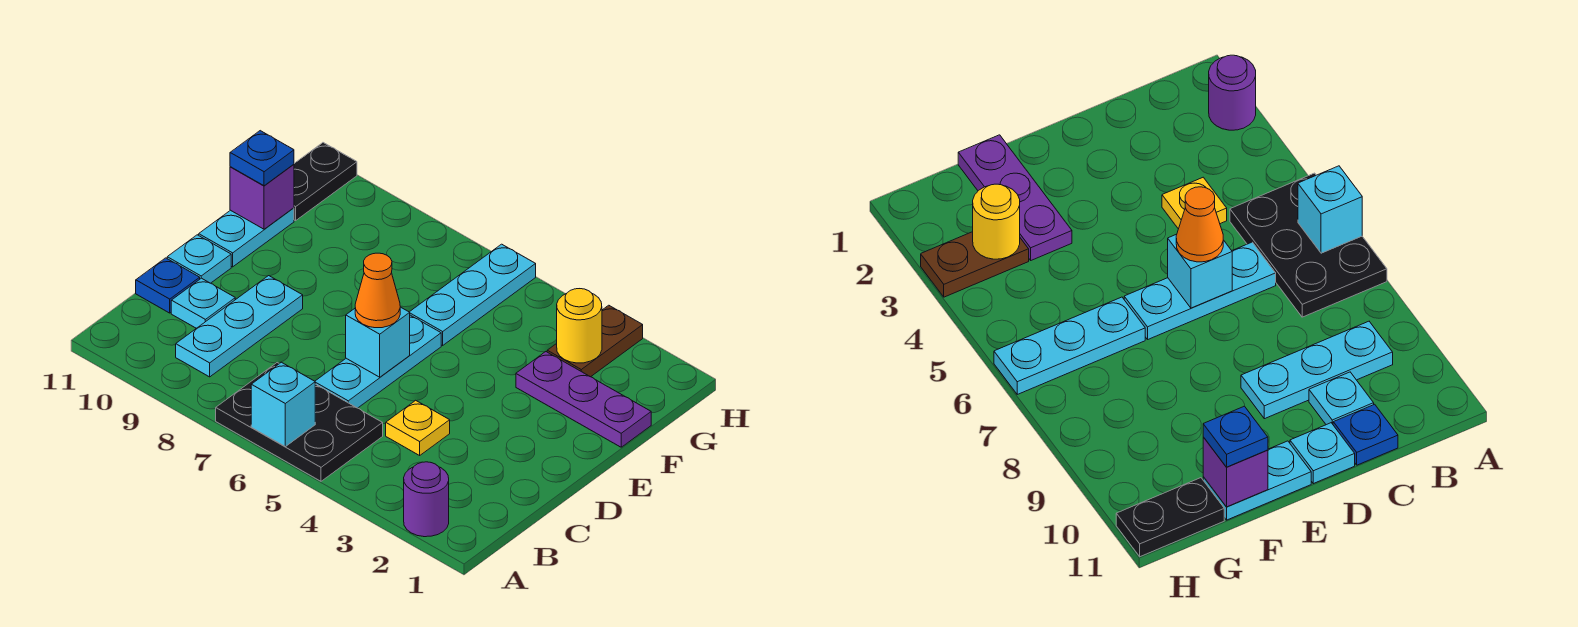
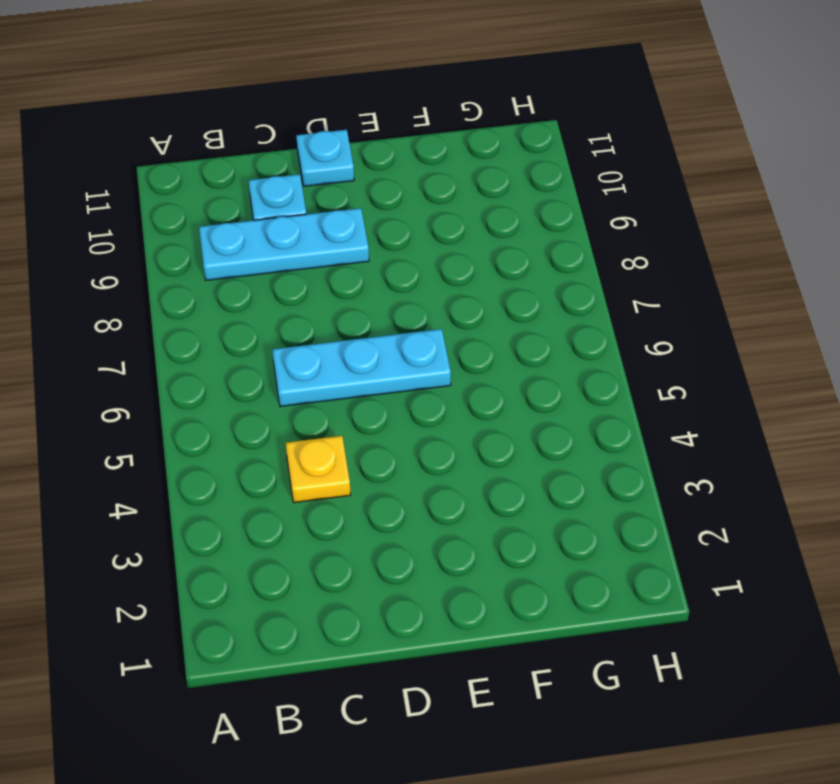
none -> purple 1x1 round brick [404,462,449,537]
none -> black 2x3 plate [216,363,383,481]
none -> blue 1x1 plate [136,258,200,313]

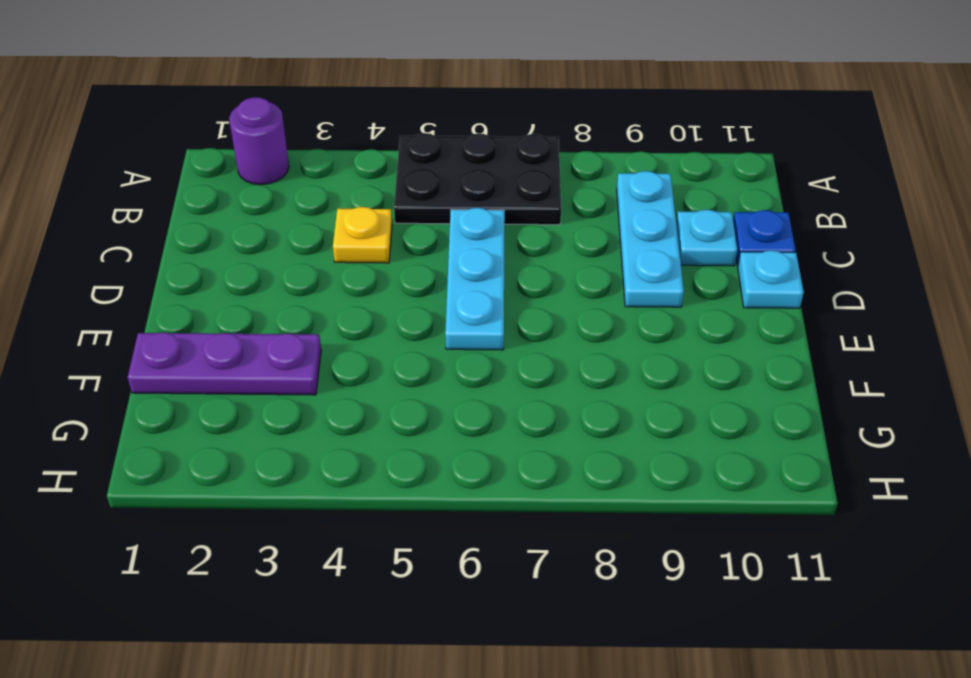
none -> cyan 1x2 plate [199,208,294,267]
none -> cyan 1x3 plate [409,244,536,345]
none -> brown 1x2 plate [547,305,643,377]

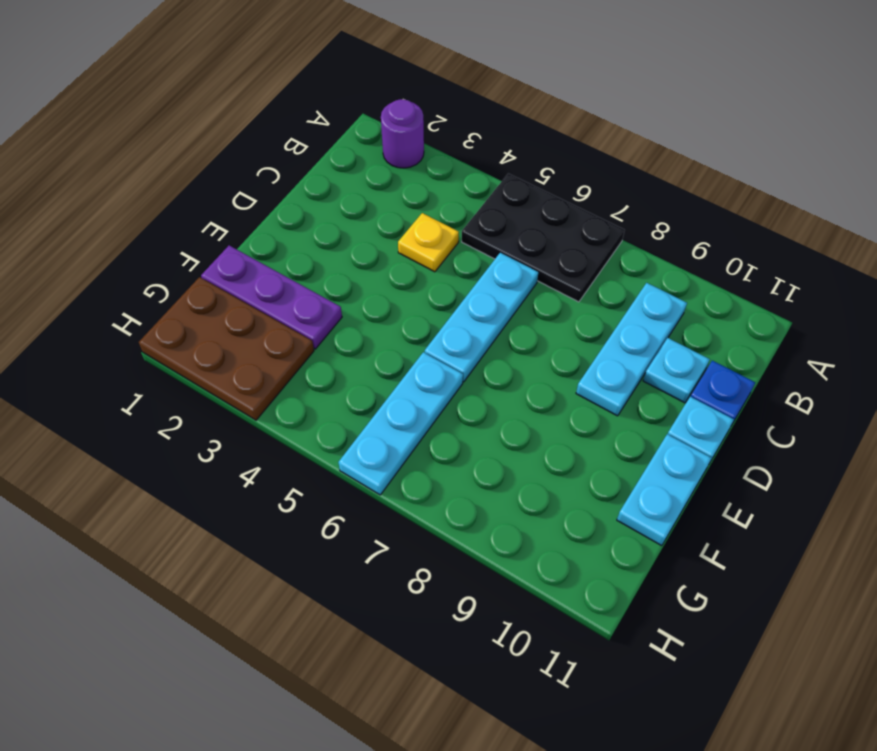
brown 2x3 plate [139,277,314,420] -> brown 1x2 plate [547,305,643,377]
none -> black 1x2 plate [294,143,357,221]
none -> cyan 1x1 brick [251,362,315,446]
none -> cyan 1x1 brick [346,307,410,377]

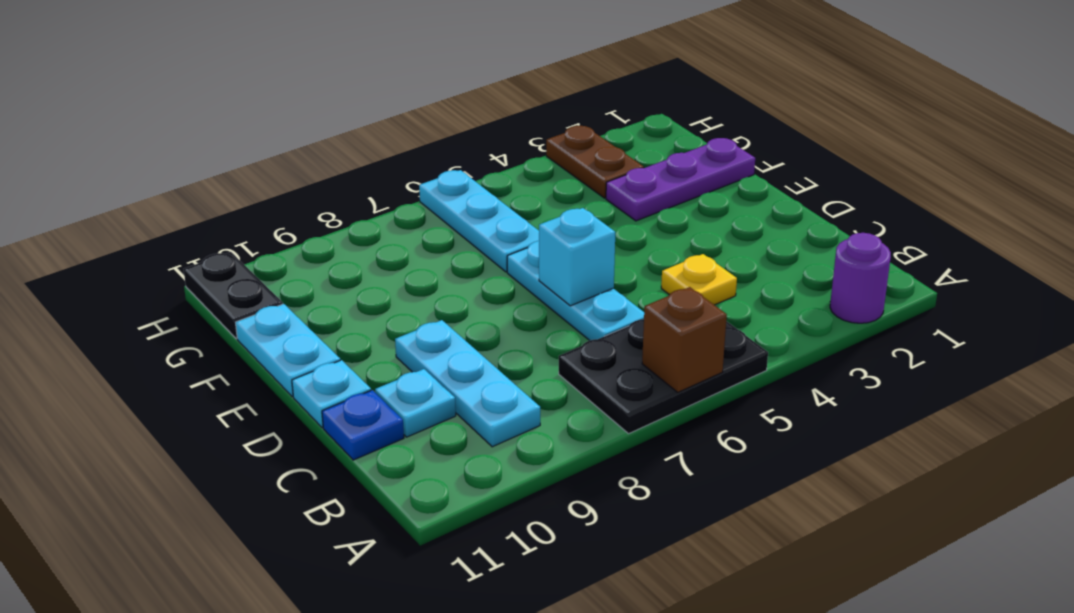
brown 1x1 brick [642,287,727,392] -> cyan 1x1 brick [251,362,315,446]
none -> purple 1x1 brick [230,164,294,229]
none -> yellow 1x1 round brick [557,289,602,363]
none -> orange 1x1 cone [355,253,400,328]

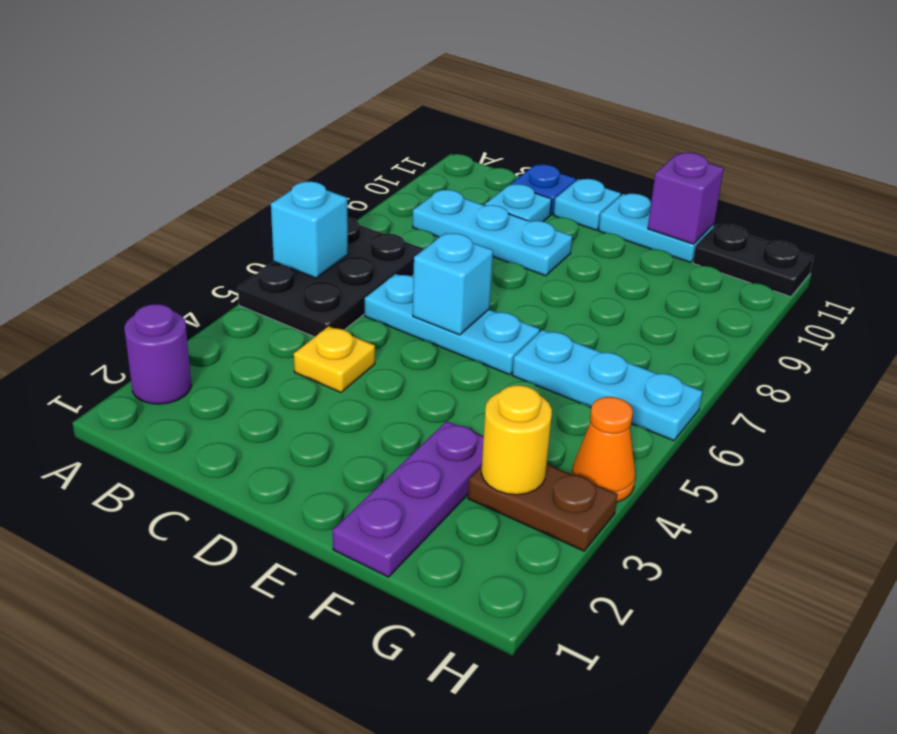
orange 1x1 cone [572,397,635,502] -> orange 1x1 cone moved to [355,253,400,328]
none -> blue 1x1 plate [230,131,294,186]

